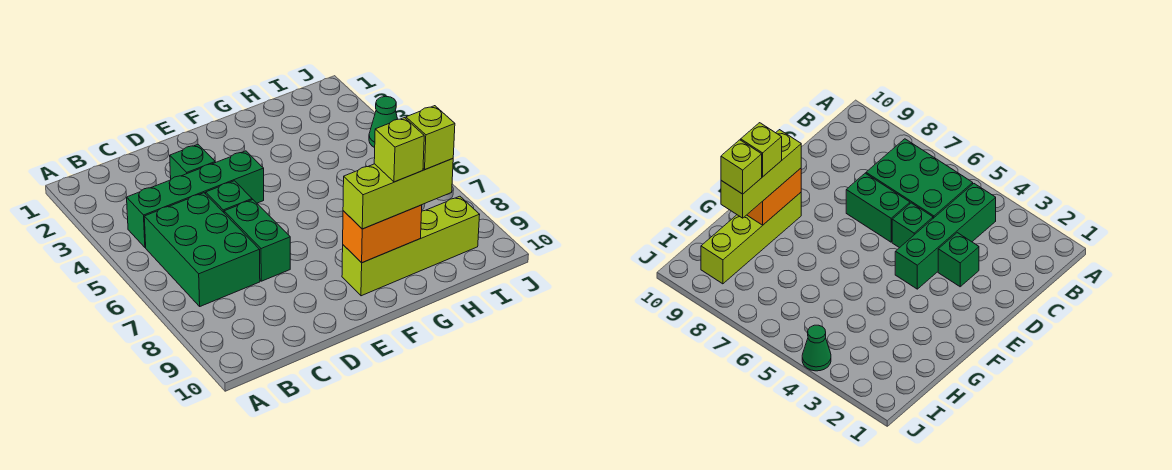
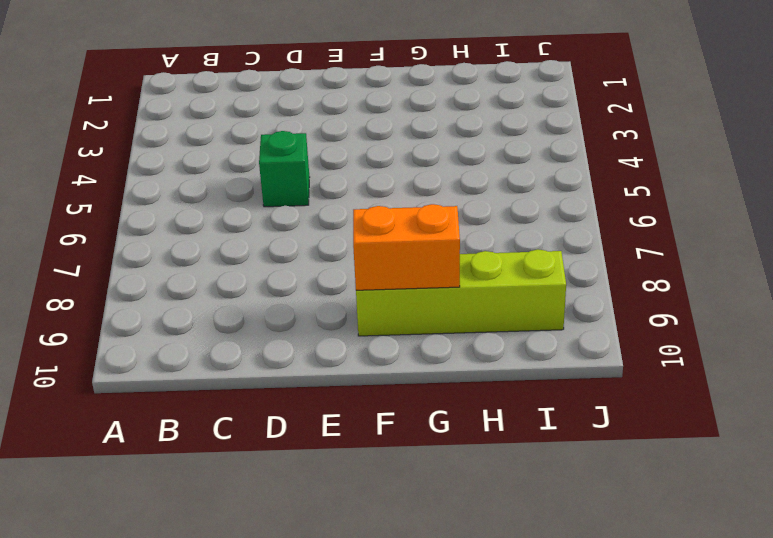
none -> green 1x4 brick [127,151,264,248]
none -> green 2x3 brick [144,193,260,306]

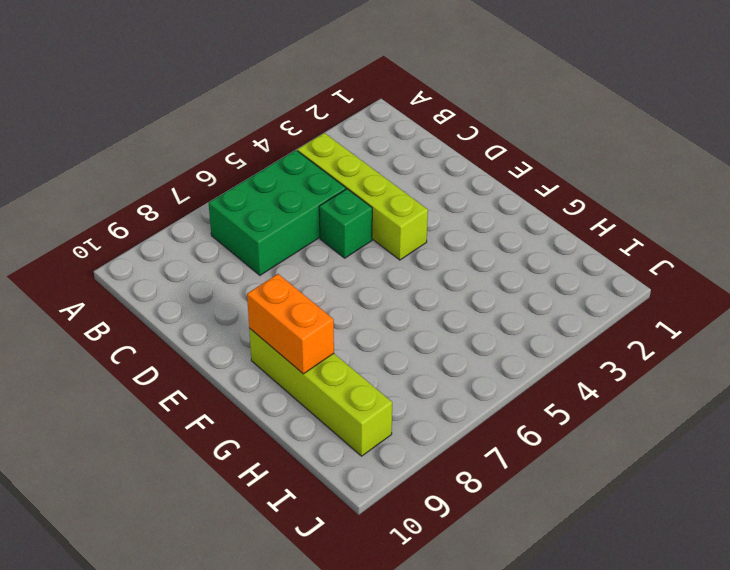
lime 1x4 brick [297,133,428,260] -> green 1x4 brick [127,151,264,248]
none -> green 1x1 brick [170,144,215,179]
none -> green 1x2 brick [224,200,290,281]

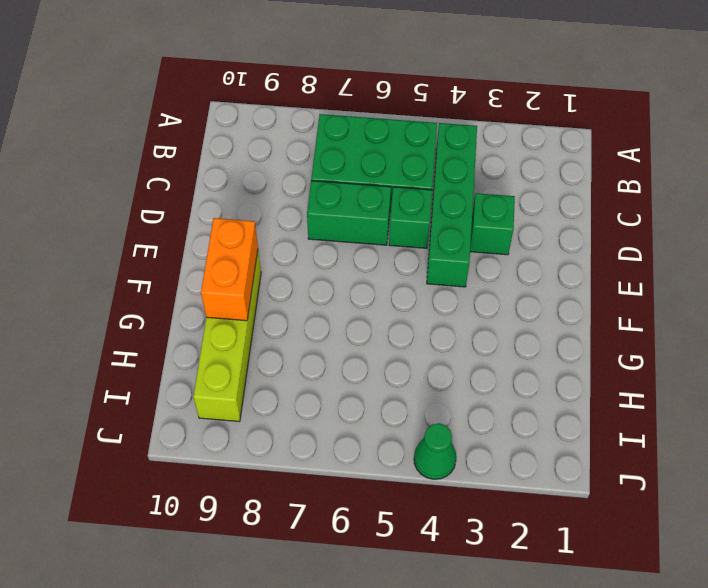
none -> lime 1x3 brick [343,159,453,229]
none -> lime 1x1 brick [374,118,424,182]

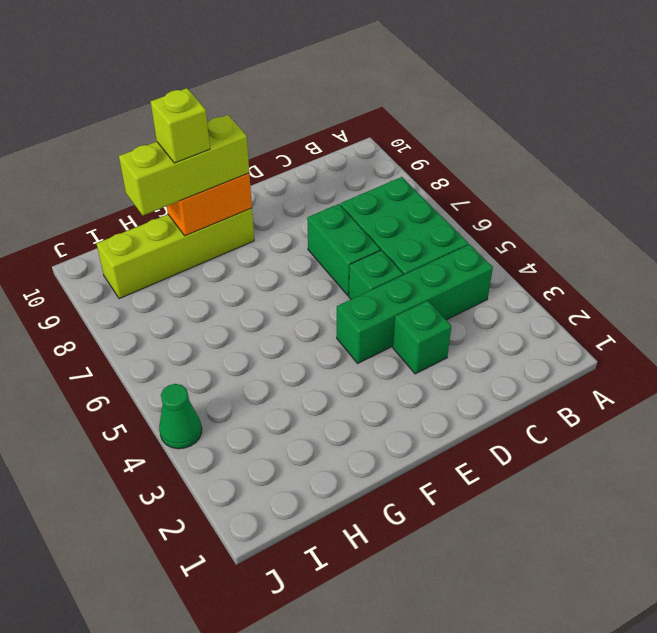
none -> lime 1x1 brick [406,106,455,169]

